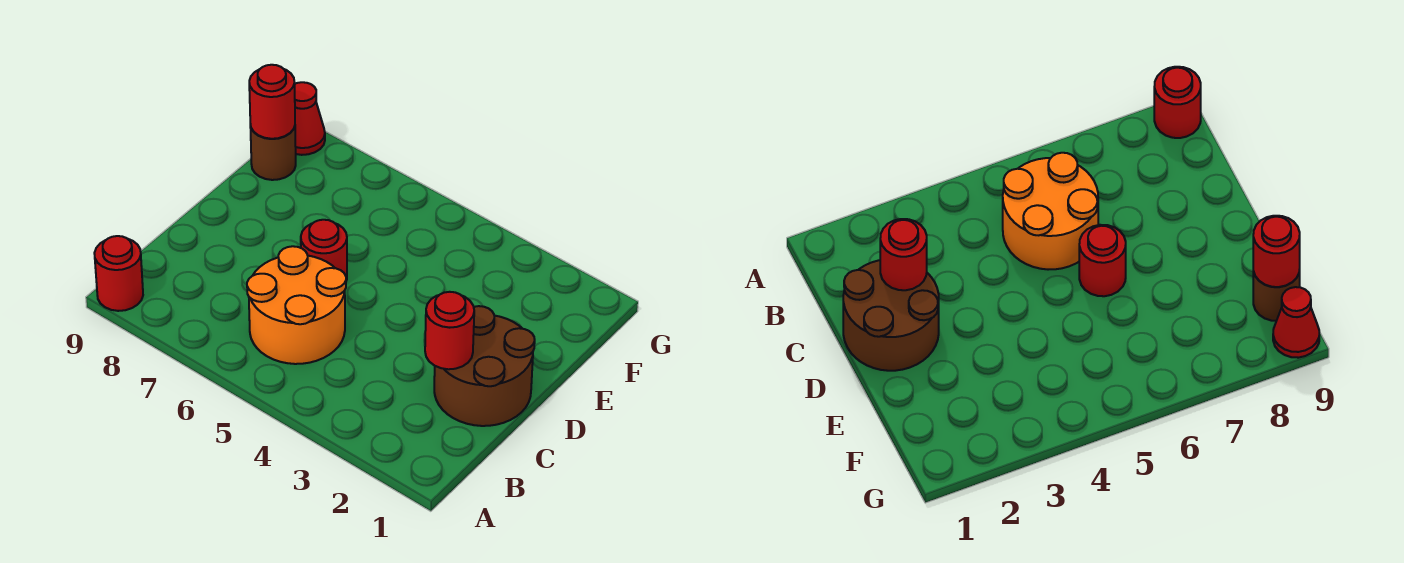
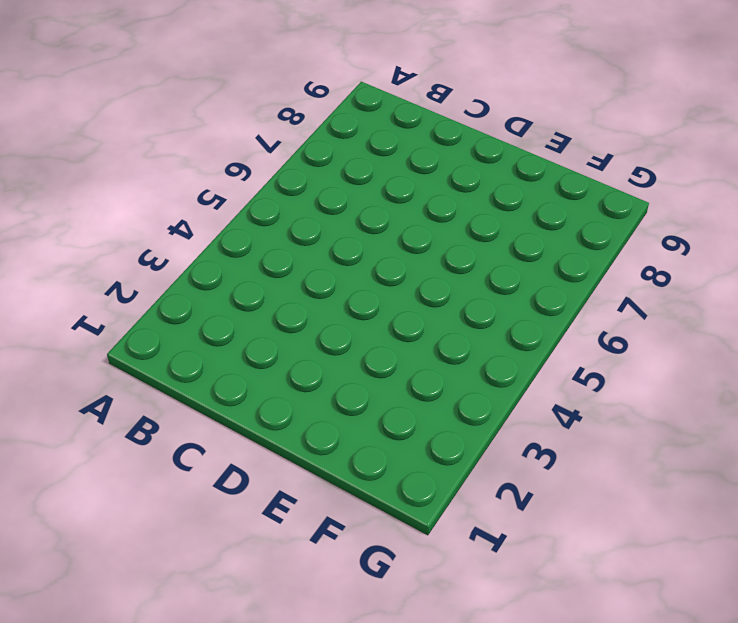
none -> red 1x1 round brick [94,236,143,311]
none -> orange 2x2 round brick [247,246,346,364]

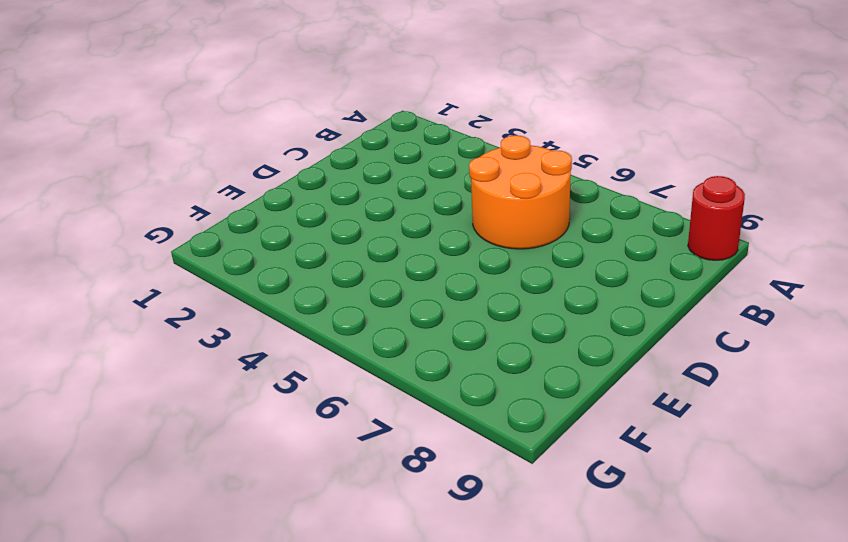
none -> brown 2x2 round brick [434,306,535,426]
none -> red 1x1 round brick [301,220,347,281]

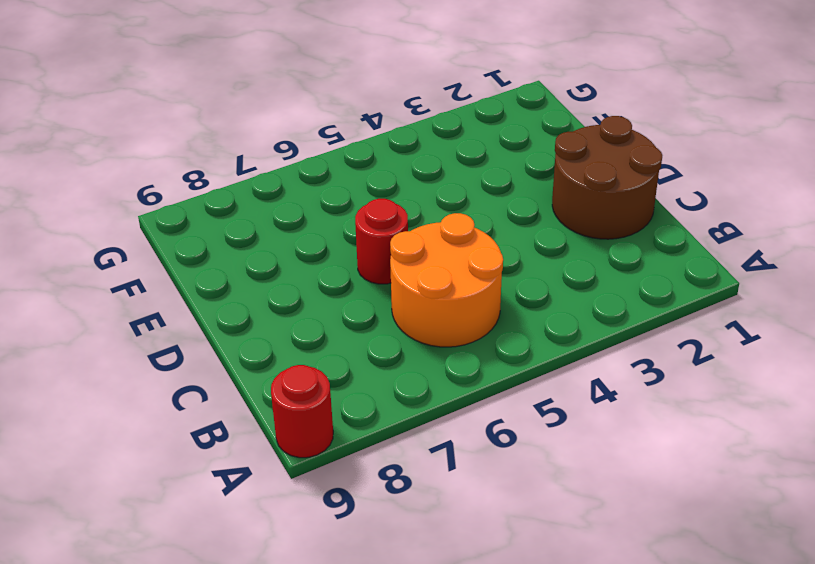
none -> brown 1x1 round brick [250,124,296,180]
none -> red 1x1 cone [295,82,325,155]

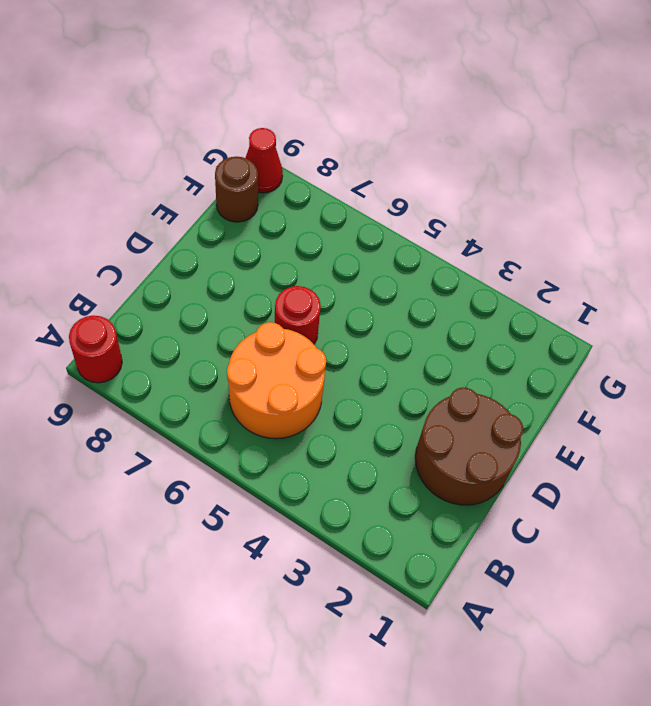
none -> red 1x1 round brick [425,292,474,369]
none -> red 1x1 round brick [249,65,295,139]

